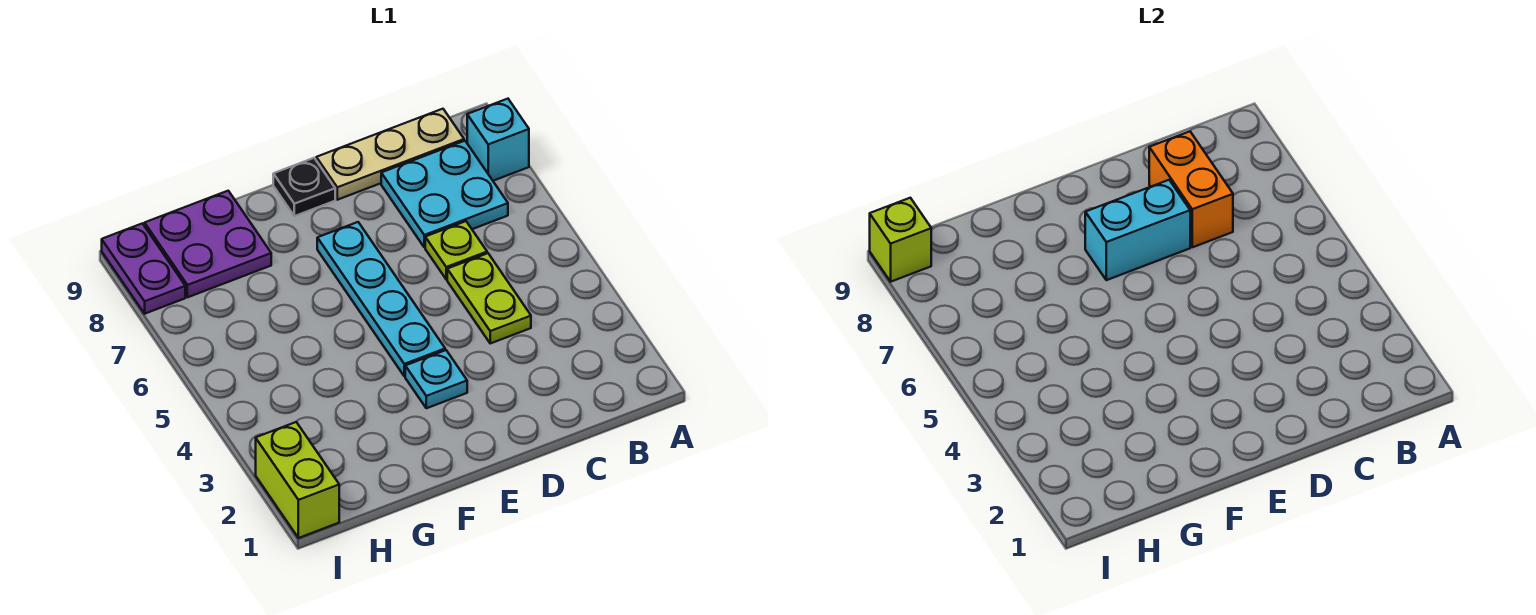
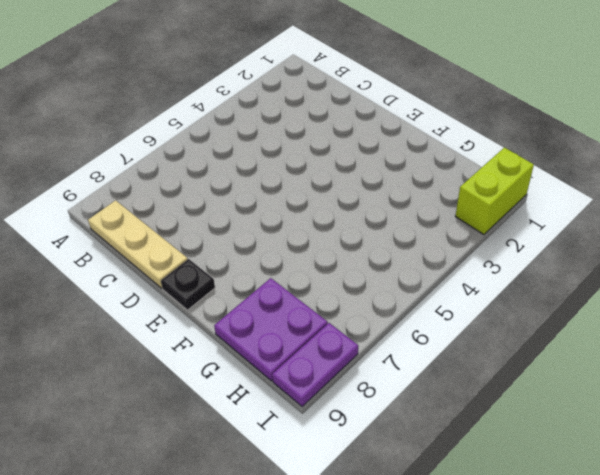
none -> cyan 1x1 brick [467,99,529,181]
none -> cyan 2x2 plate [381,141,508,247]
none -> lime 1x2 plate [447,253,531,343]

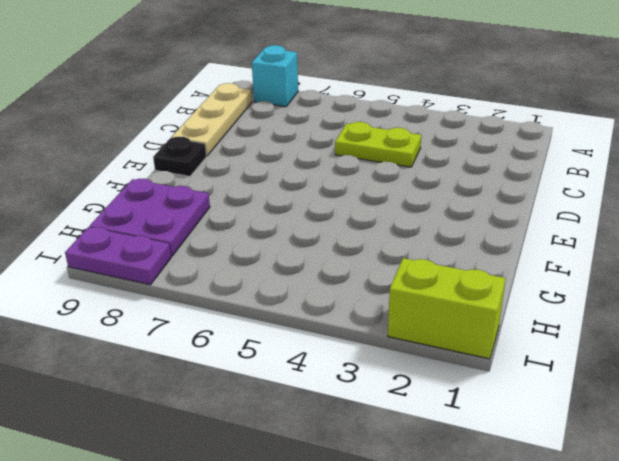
none -> cyan 2x2 plate [381,141,508,247]
none -> lime 1x1 plate [425,221,487,279]
none -> cyan 1x1 plate [405,350,467,408]

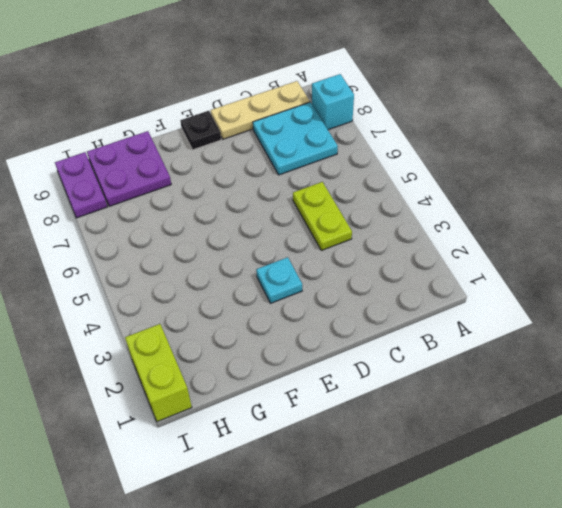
none -> lime 1x1 plate [425,221,487,279]
none -> cyan 1x4 plate [317,222,445,376]
none -> orange 1x2 brick [1149,131,1233,247]

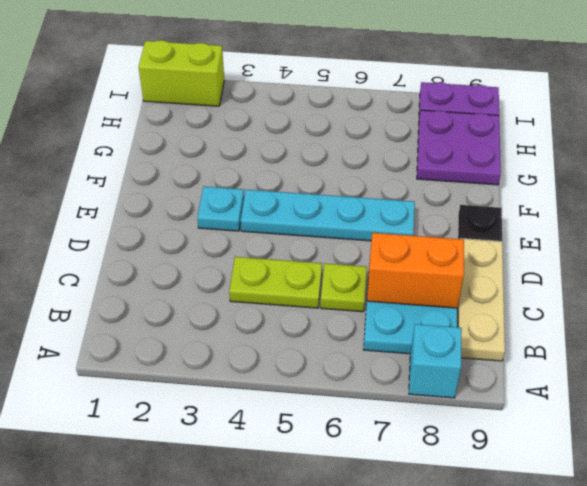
none -> cyan 1x2 brick [1085,180,1190,280]
none -> lime 1x1 brick [870,198,931,282]

